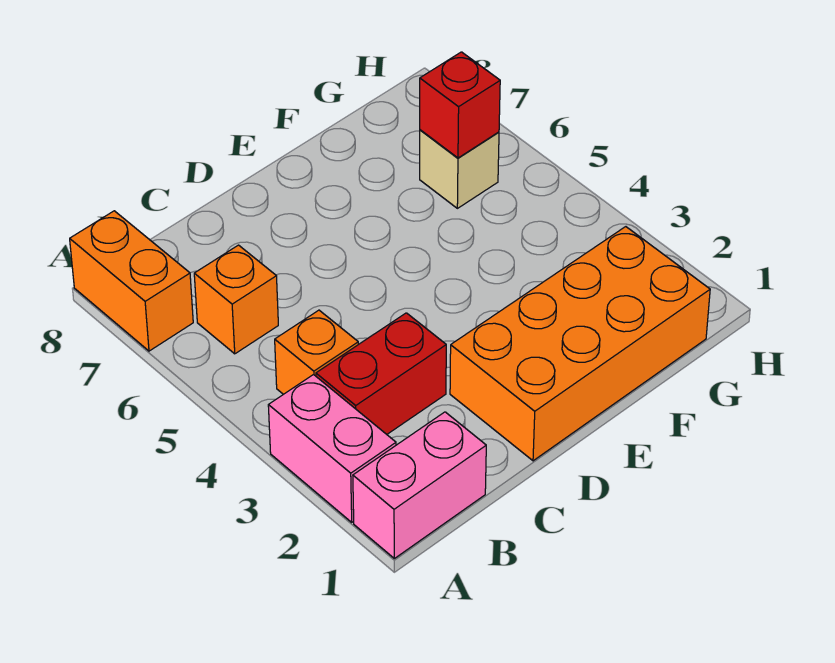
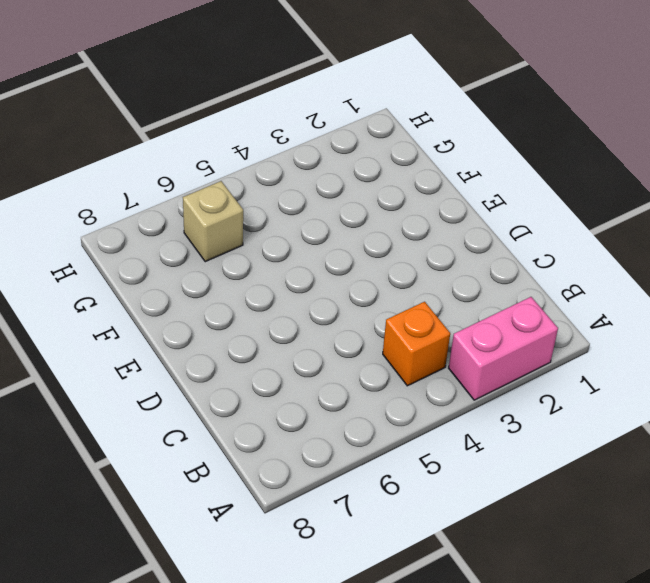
none -> pink 1x2 brick [353,412,486,558]
none -> orange 1x2 brick [70,211,193,351]

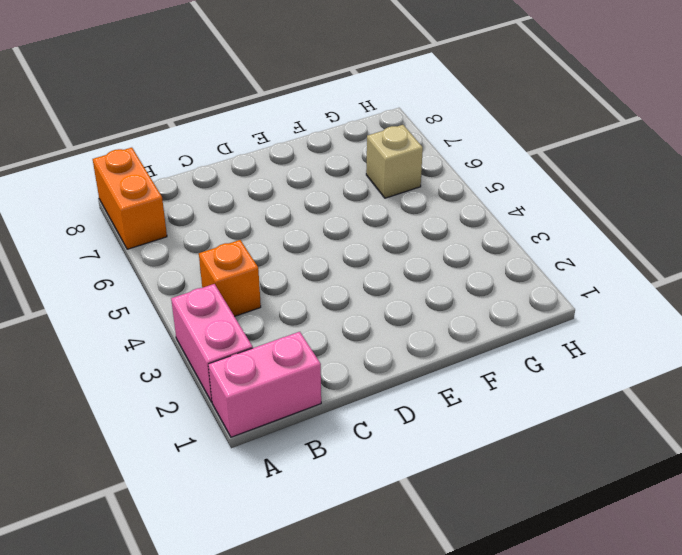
none -> red 1x2 brick [316,313,446,434]
none -> orange 1x1 brick [194,245,278,354]

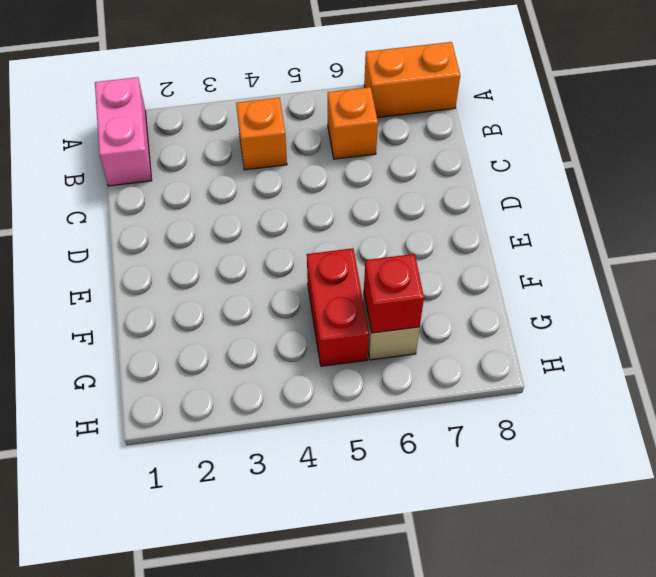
red 1x2 brick [307,248,369,366] -> red 1x2 brick moved to [316,313,446,434]
none -> pink 1x2 brick [268,375,396,522]
none -> orange 2x4 brick [450,227,710,461]

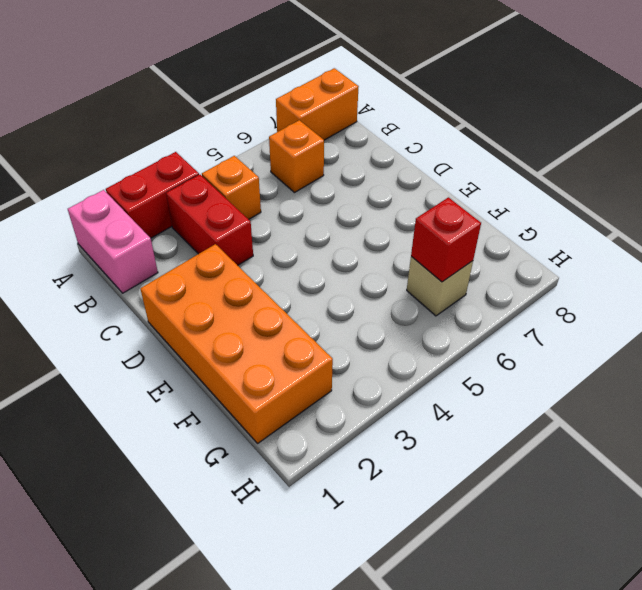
red 1x2 brick [106,152,199,238] -> pink 1x2 brick [268,375,396,522]

